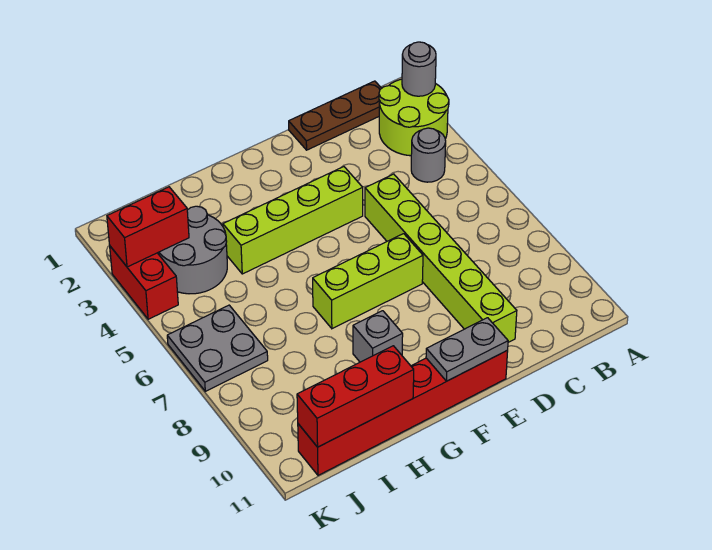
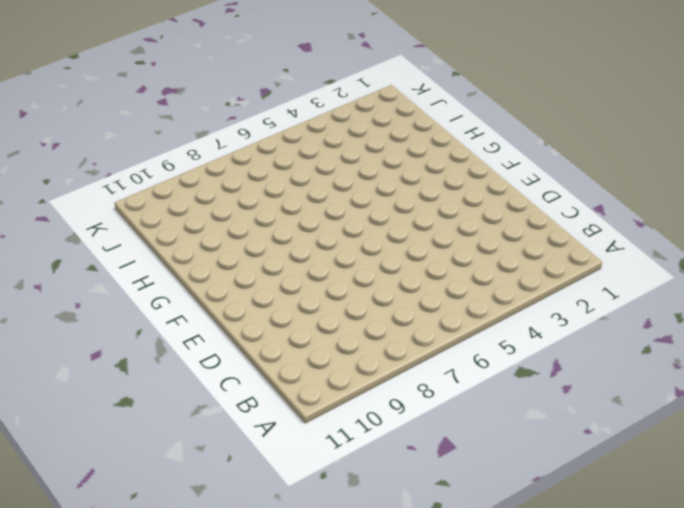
none -> lime 2x2 round brick [379,79,449,156]
none -> brown 1x3 plate [289,81,382,150]
none -> grey 1x1 round brick [411,128,446,182]

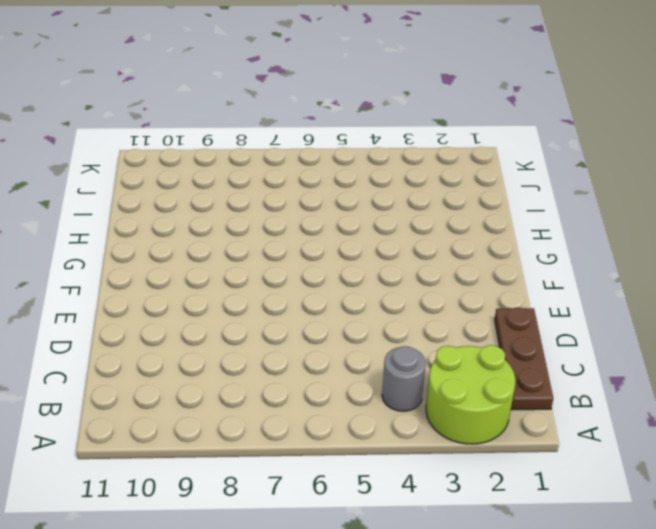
none -> lime 1x6 brick [365,174,517,342]
none -> lime 1x4 brick [223,167,363,274]
none -> lime 1x3 brick [313,234,423,329]

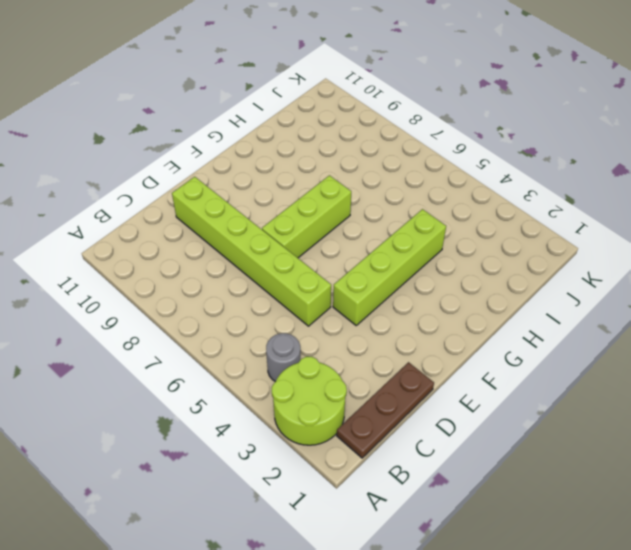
none -> red 1x6 brick [298,351,508,475]
none -> grey 1x1 brick [353,311,403,362]
none -> grey 2x2 round brick [158,206,227,294]

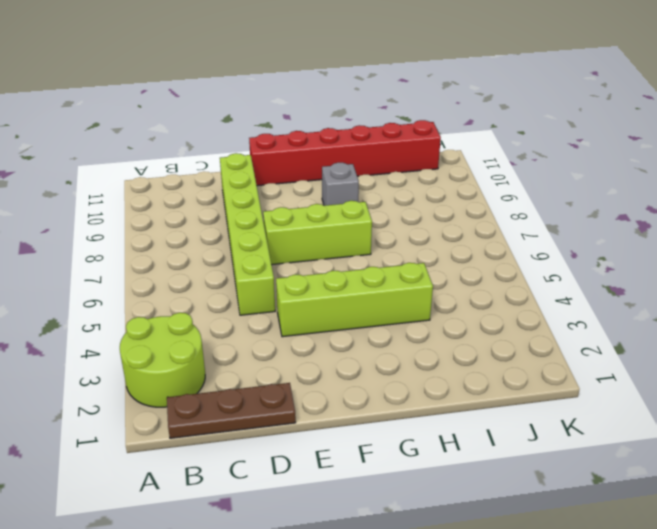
none -> grey 1x1 round brick [411,128,446,182]
none -> grey 2x2 round brick [158,206,227,294]
none -> grey 2x2 plate [167,305,268,391]

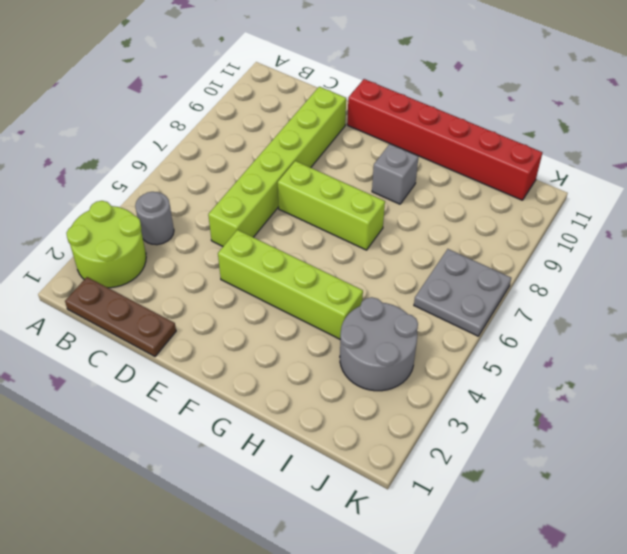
none -> red 1x2 brick [110,246,178,319]
none -> grey 1x1 round brick [402,42,436,96]
none -> grey 1x2 plate [426,318,508,381]

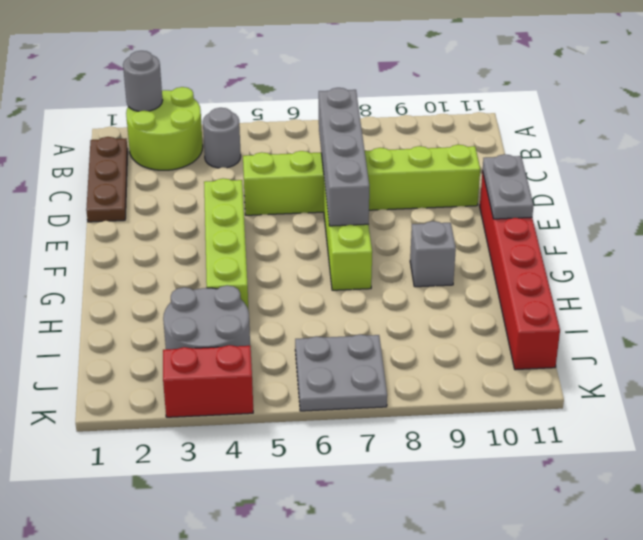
grey 1x4 brick [319,88,369,226] -> none
none -> red 1x3 brick [297,346,414,447]
none -> red 1x2 brick [107,187,189,267]

